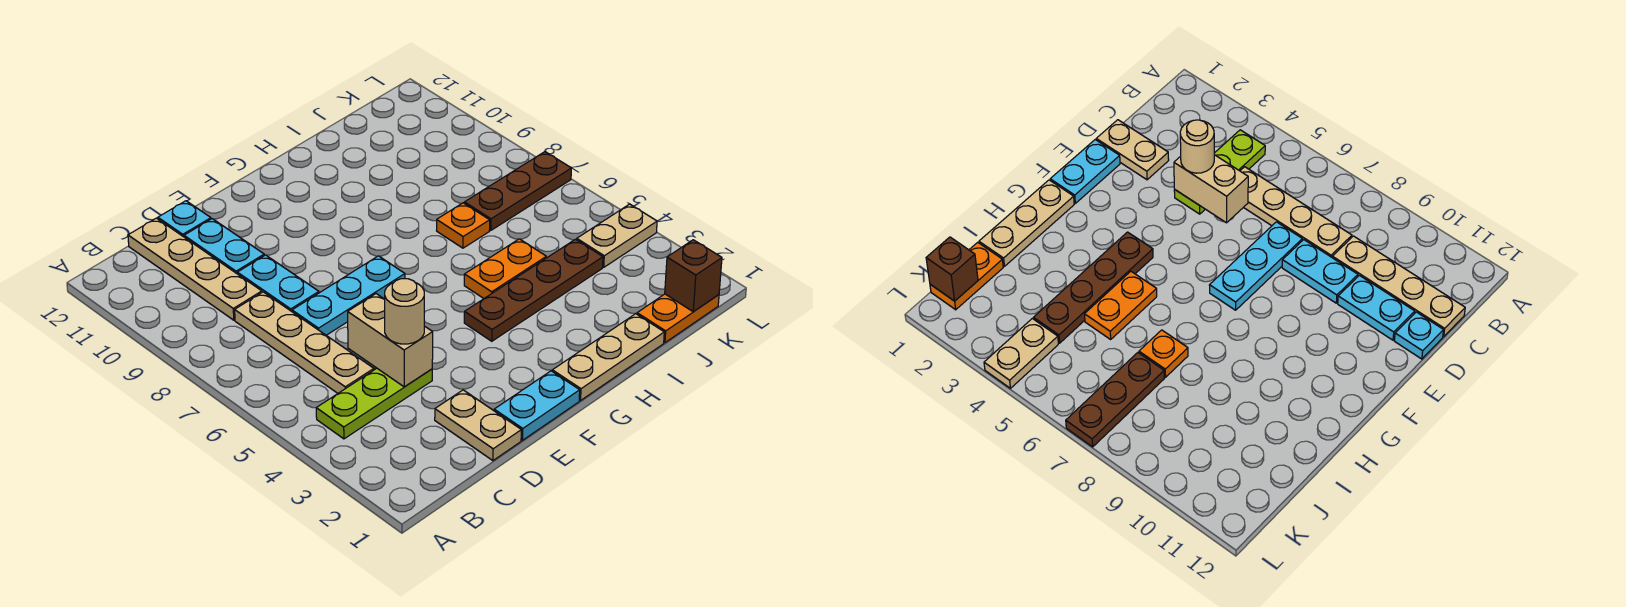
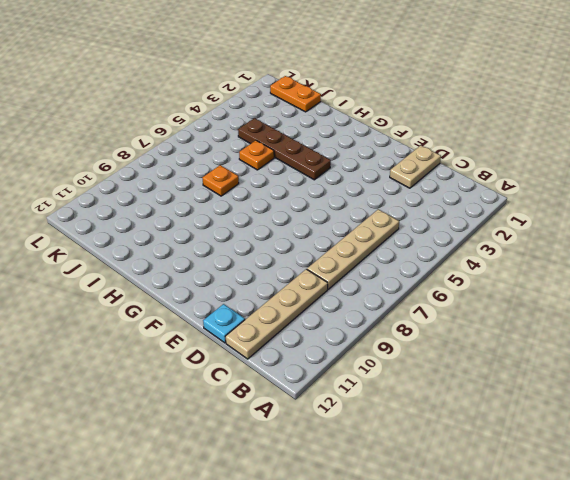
orange 1x1 plate [239,140,274,170] -> orange 1x2 plate [464,239,546,298]
none -> lime 1x3 plate [316,369,432,439]
none -> cyan 1x3 plate [292,256,405,335]
none -> cyan 1x2 plate [237,255,319,311]

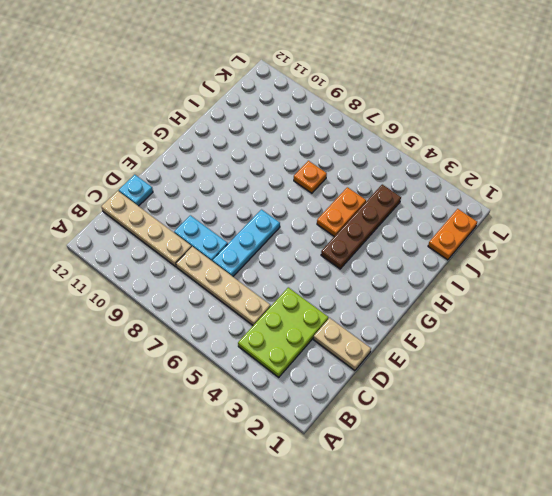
lime 2x3 plate [238,287,329,377] -> lime 1x3 plate [316,369,432,439]
none -> cyan 1x2 plate [184,219,264,273]
none -> cyan 1x2 plate [494,371,580,440]
none -> tan 1x3 plate [552,314,664,401]

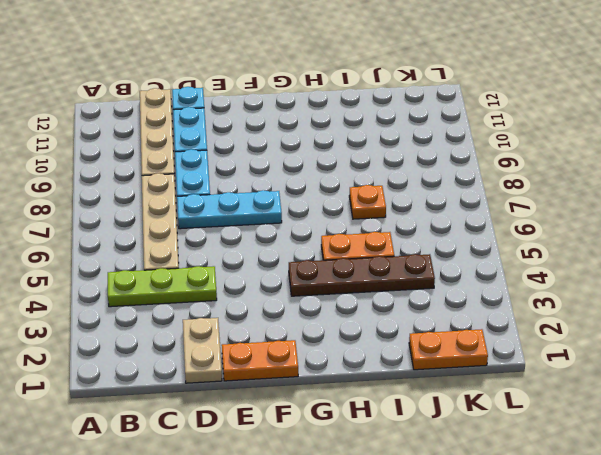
orange 1x2 plate [222,340,298,381] -> cyan 1x2 plate [494,371,580,440]
none -> tan 1x3 plate [552,314,664,401]
none -> brown 1x3 plate [464,152,571,230]
none -> tan 1x2 plate [577,204,657,267]

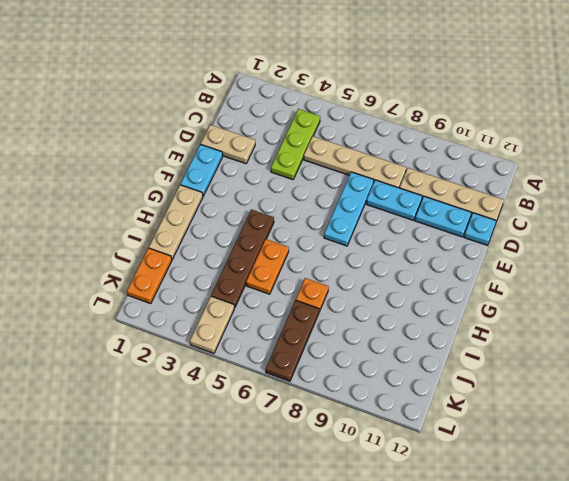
none -> tan 1x2 brick [348,294,433,387]
none -> brown 1x1 brick [665,240,722,311]
none -> tan 1x1 round brick [385,279,424,344]

